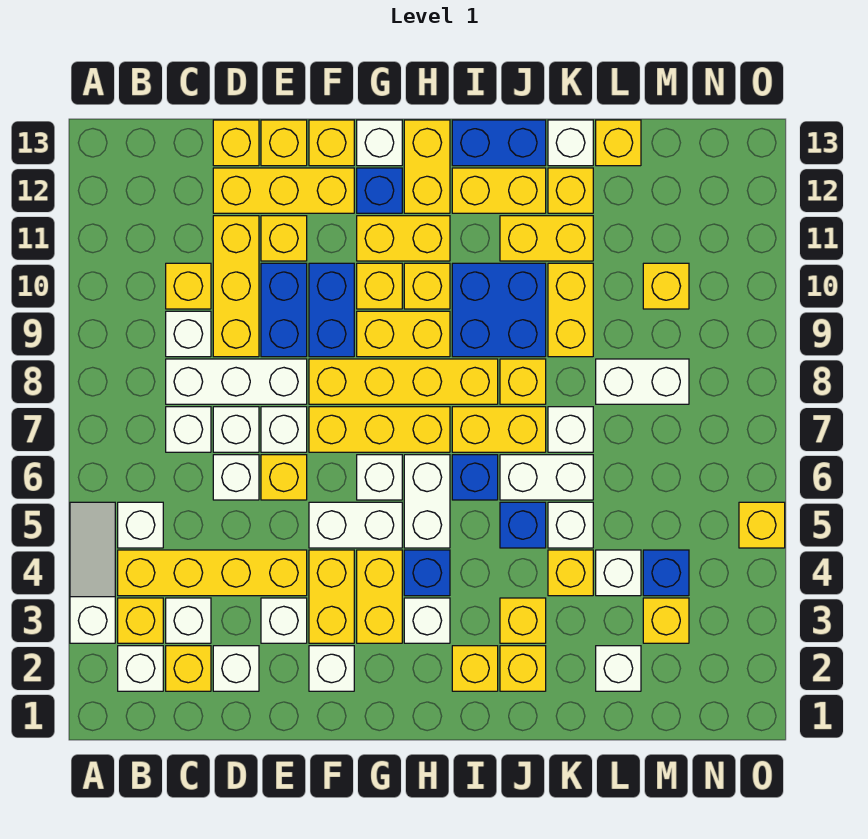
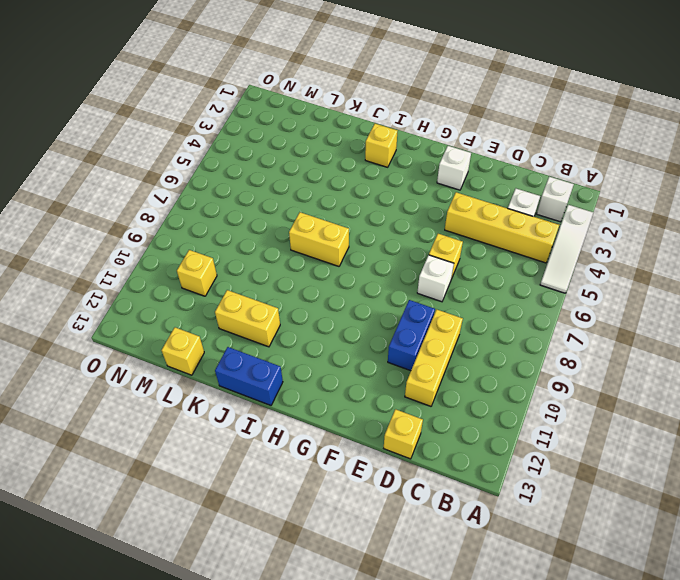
none -> yellow 1x1 brick [118,598,163,643]
none -> white 1x1 brick [118,502,163,548]
none -> yellow 1x1 brick [166,646,211,691]
none -> white 1x1 brick [166,407,211,452]

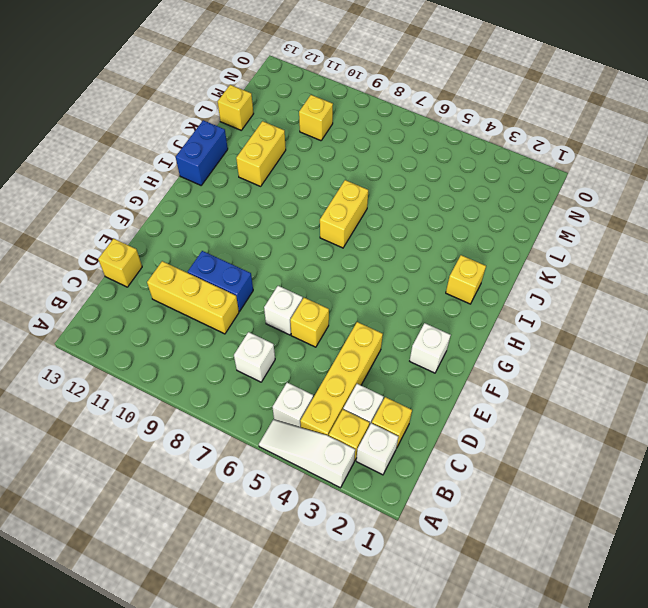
none -> white 1x3 brick [166,359,307,404]
none -> white 1x1 brick [166,311,211,357]
none -> yellow 1x1 brick [166,263,211,309]
none -> white 1x1 brick [213,646,259,691]

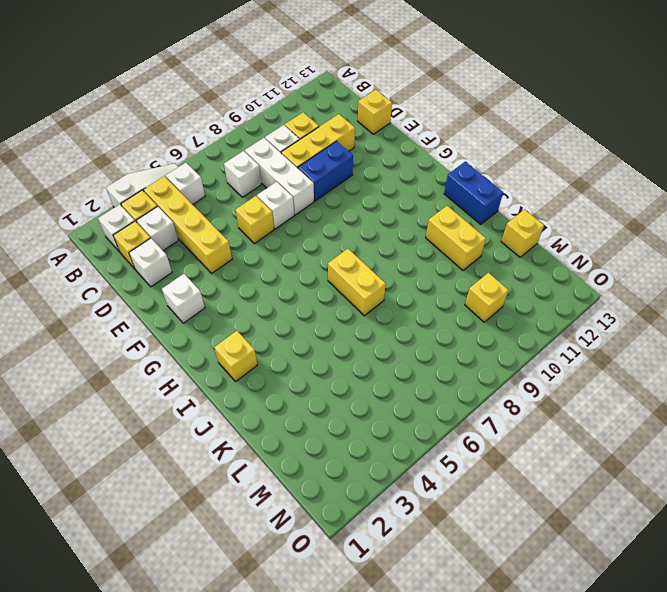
none -> white 1x1 brick [213,455,259,500]
none -> white 1x1 brick [213,407,259,452]
none -> yellow 1x3 brick [213,168,354,213]
none -> white 1x1 brick [261,598,307,643]

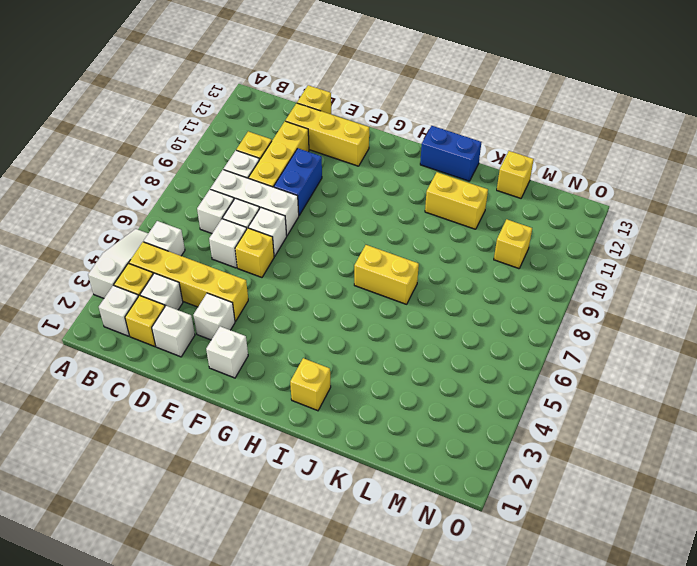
none -> yellow 1x1 brick [261,216,307,261]
none -> yellow 1x1 brick [261,120,307,166]
none -> yellow 1x2 brick [309,550,354,643]
none -> white 1x2 brick [309,502,402,548]

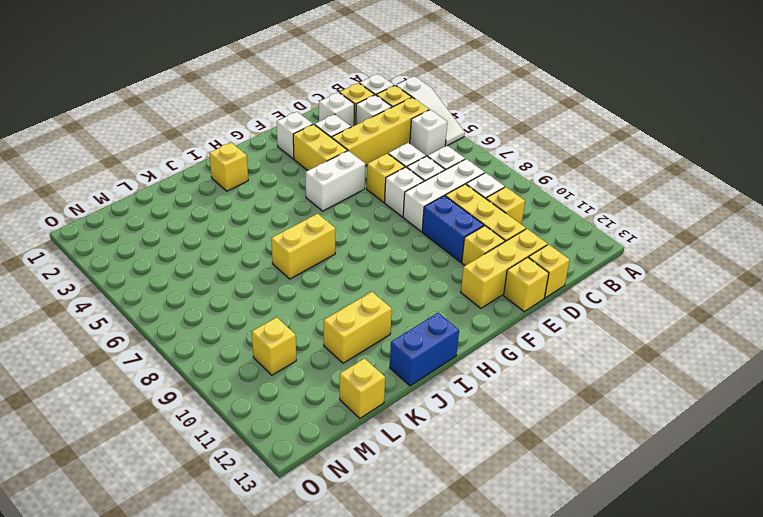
none -> yellow 1x3 brick [309,407,450,452]
none -> yellow 1x4 brick [309,359,498,404]
none -> blue 1x2 brick [309,263,354,357]
none -> yellow 1x1 brick [309,120,354,166]

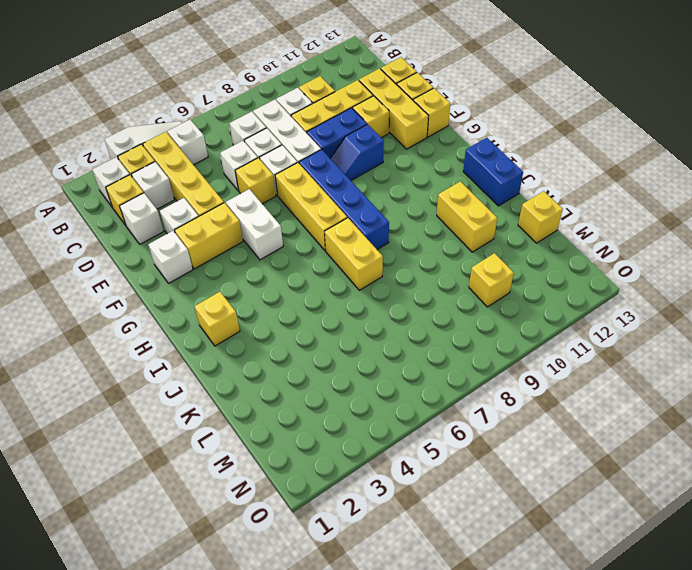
blue 1x4 brick [299,150,389,249] -> yellow 1x4 brick [309,359,498,404]
blue 1x2 slope [330,124,384,180] -> blue 1x2 brick [309,263,354,357]
none -> yellow 1x2 brick [357,550,402,643]
none -> white 1x1 brick [357,455,402,500]
none -> yellow 1x2 brick [357,311,450,357]
none -> yellow 1x1 brick [357,263,402,309]

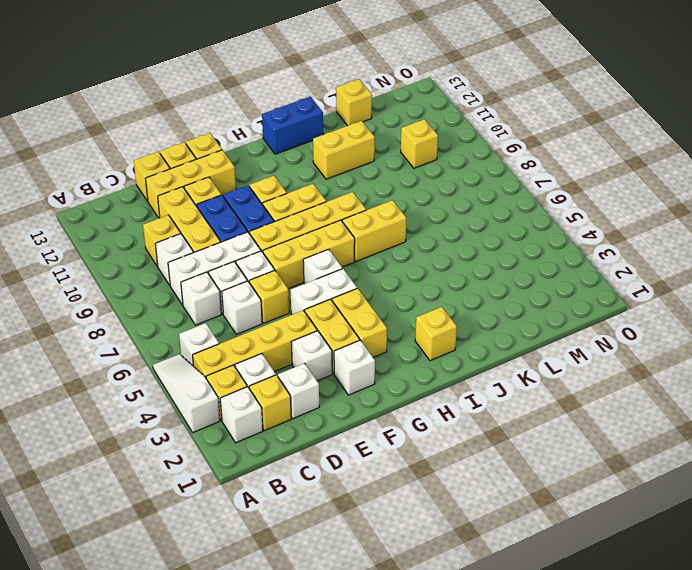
none -> yellow 1x2 brick [357,216,450,261]
none -> blue 1x1 brick [357,168,402,213]
none -> white 1x1 brick [357,120,402,166]
none -> white 1x1 brick [404,598,450,643]

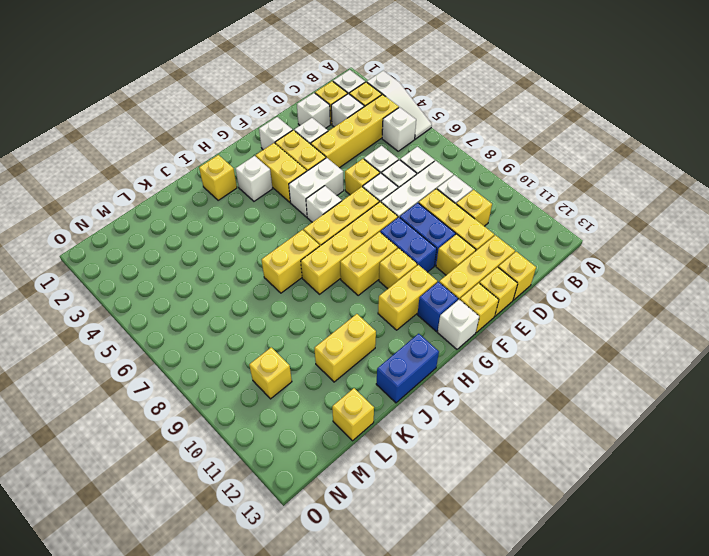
none -> blue 1x1 brick [404,550,450,596]
none -> white 1x2 brick [404,455,450,548]
none -> yellow 1x1 brick [404,263,450,309]
none -> yellow 1x2 brick [404,120,450,213]

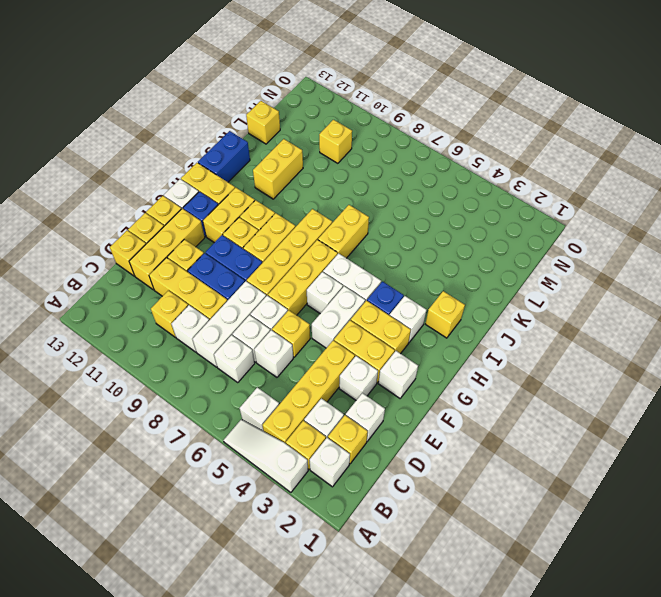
none -> blue 1x1 brick [452,455,498,500]
none -> blue 2x2 brick [452,263,546,357]
none -> yellow 1x2 brick [452,168,546,213]
none -> yellow 1x1 brick [500,646,546,691]

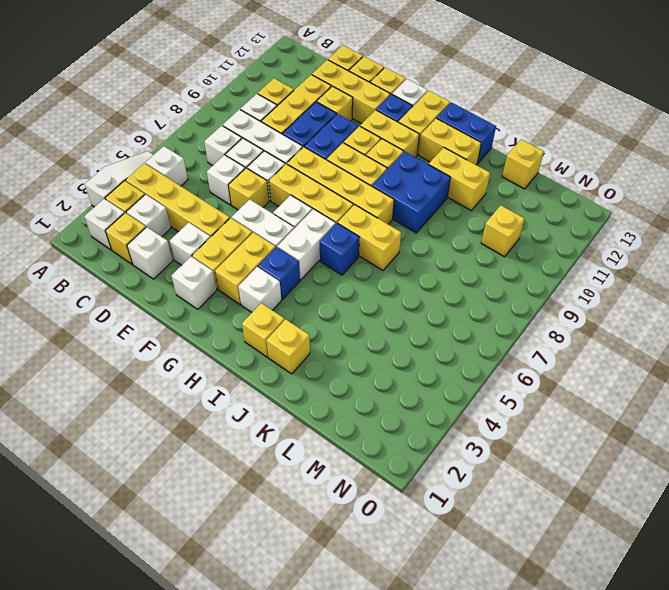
none -> yellow 1x1 brick [500,598,546,643]
none -> blue 1x1 brick [500,502,546,548]
none -> white 1x2 brick [500,455,593,500]
none -> yellow 1x1 brick [500,359,546,404]

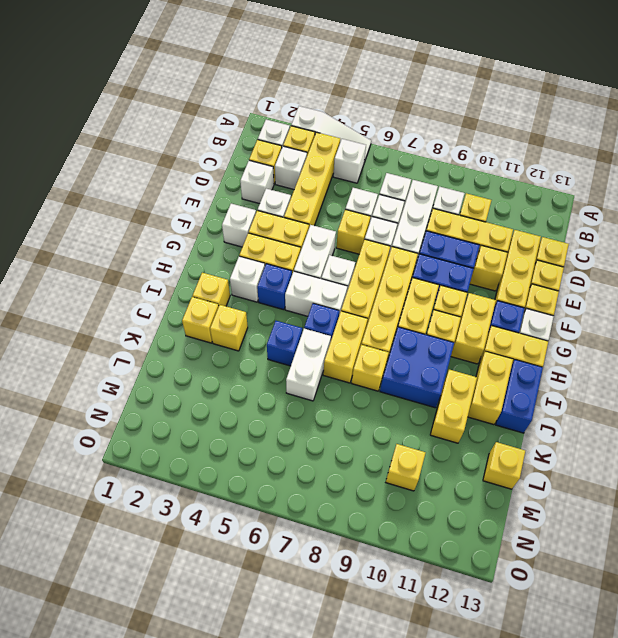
none -> yellow 1x1 brick [548,550,593,596]
none -> white 1x1 brick [548,502,593,548]
none -> white 1x1 brick [548,407,593,452]
none -> yellow 1x2 brick [548,263,593,357]

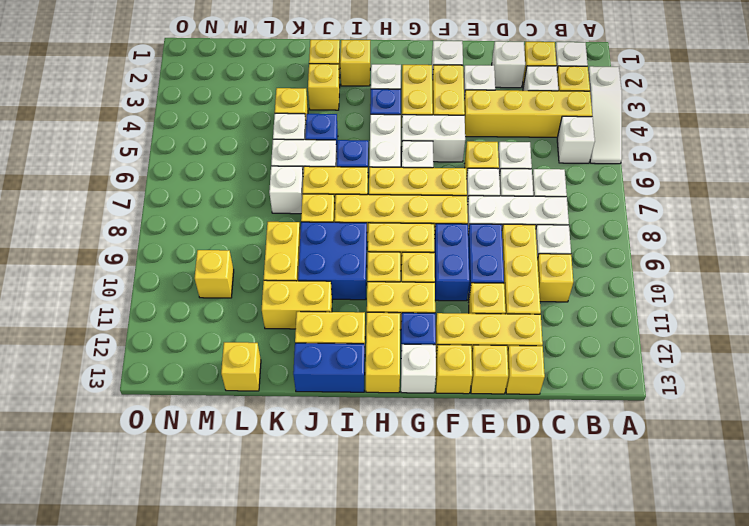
none -> yellow 1x1 brick [548,168,593,213]
none -> white 1x1 brick [548,120,593,166]
none -> white 1x1 brick [596,646,641,691]
none -> white 1x1 brick [596,550,641,596]

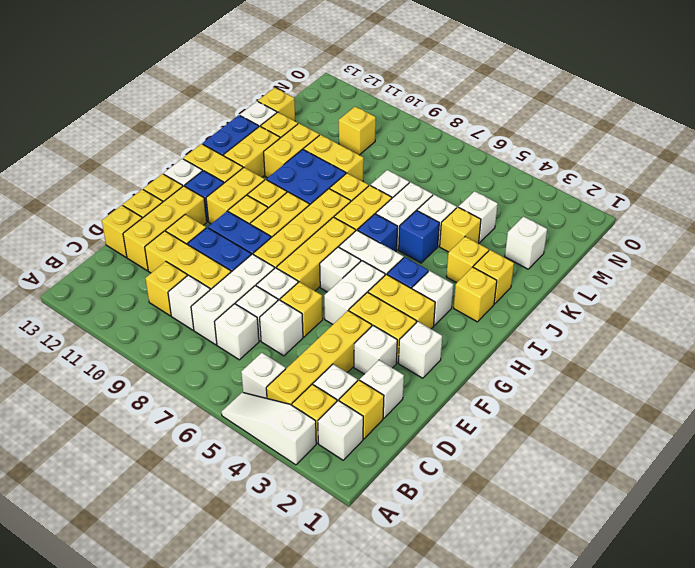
none -> white 1x2 brick [596,359,689,404]
none -> yellow 1x1 brick [643,598,689,643]
none -> blue 1x1 brick [643,550,689,596]
none -> yellow 1x1 brick [739,502,785,548]

